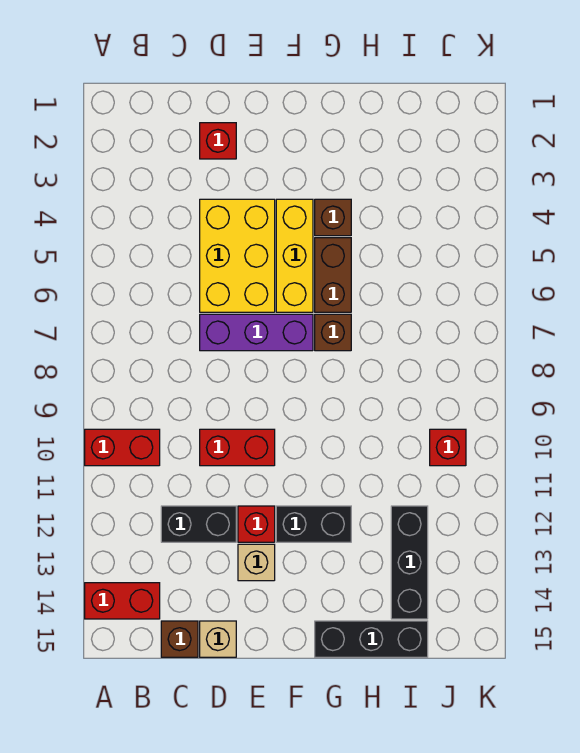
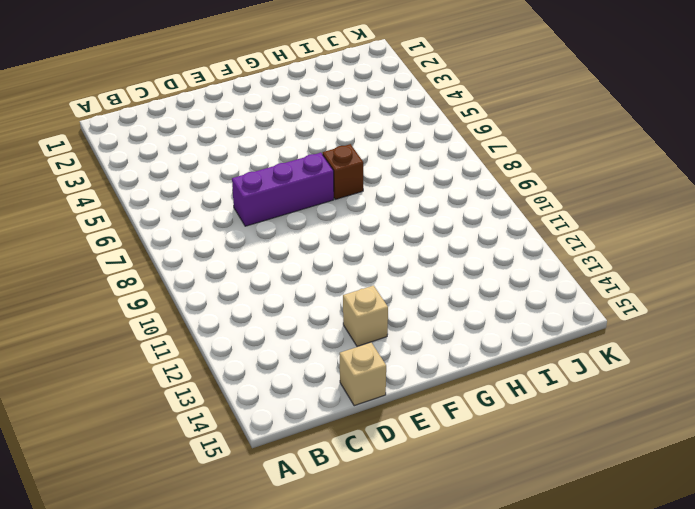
none -> red 1x2 brick [85,429,160,466]
none -> red 1x2 brick [85,583,160,619]
none -> black 1x2 brick [161,506,236,542]

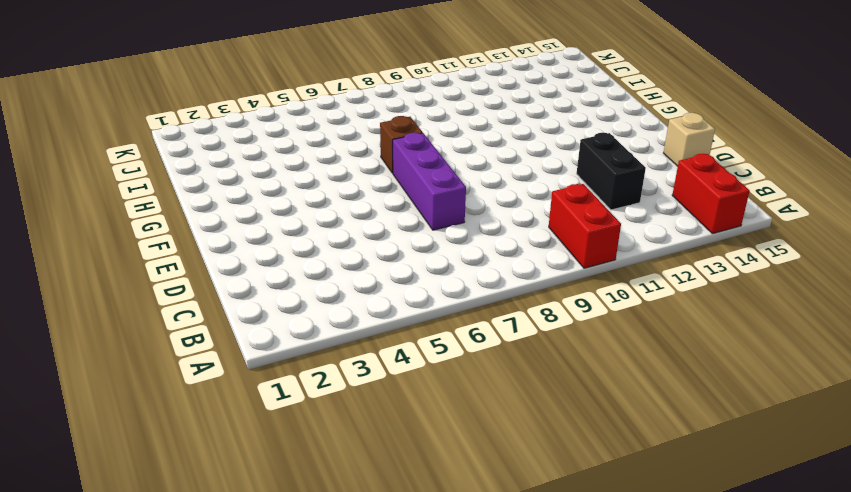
none -> brown 1x1 brick [161,621,198,657]
none -> red 1x1 brick [200,123,236,159]
none -> yellow 2x3 brick [200,199,275,312]

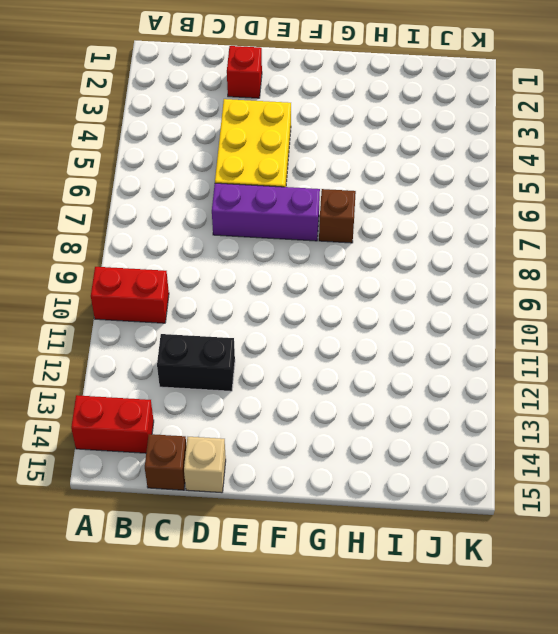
none -> red 1x2 brick [200,429,275,466]
none -> red 1x1 brick [238,506,275,542]
none -> tan 1x1 brick [238,544,275,581]

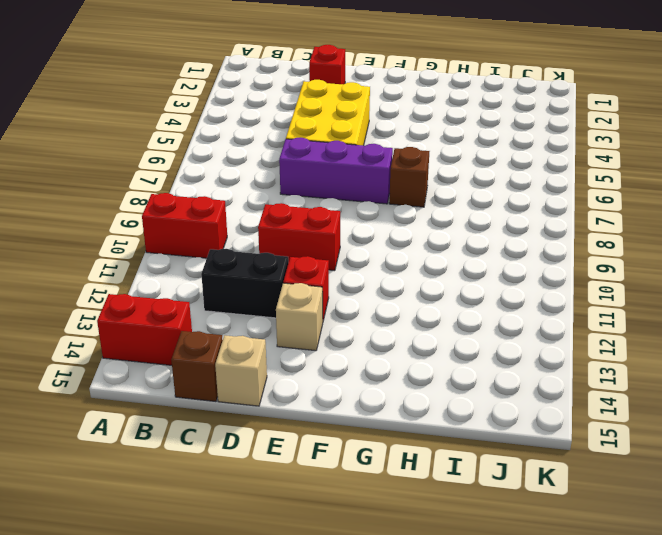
none -> yellow 1x3 brick [276,199,313,312]
none -> black 1x2 brick [276,506,351,542]
none -> brown 1x1 brick [315,199,351,236]

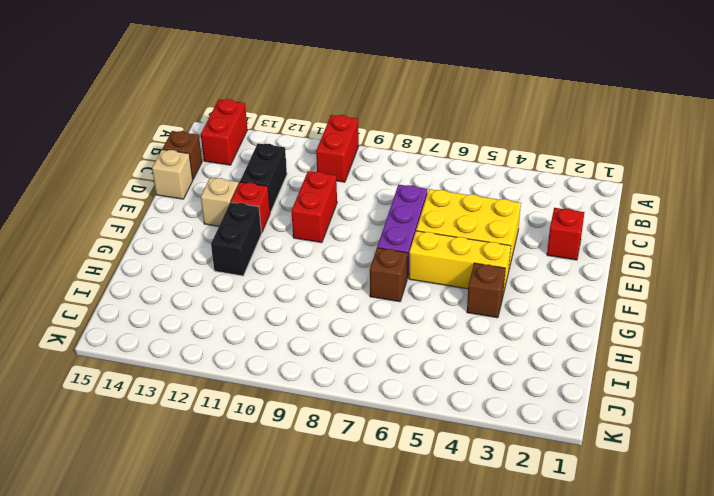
none -> brown 1x2 brick [315,238,351,312]
none -> black 1x3 brick [315,621,428,657]
none -> black 1x3 brick [391,506,428,619]

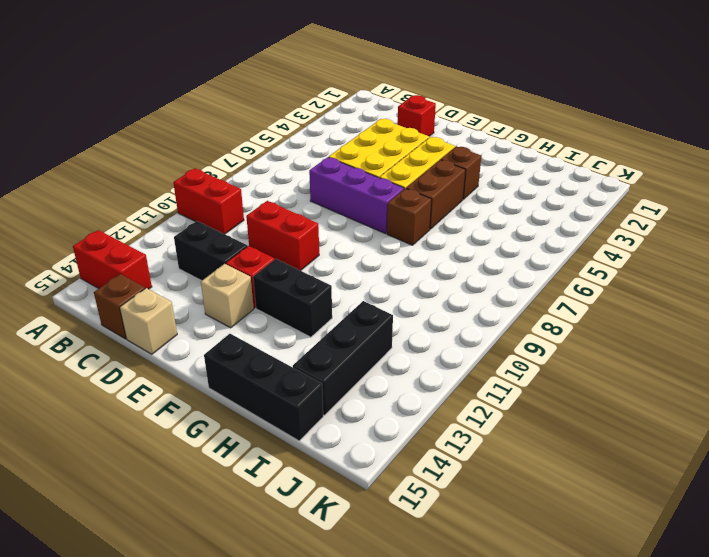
none -> red 1x1 brick [430,429,466,466]

